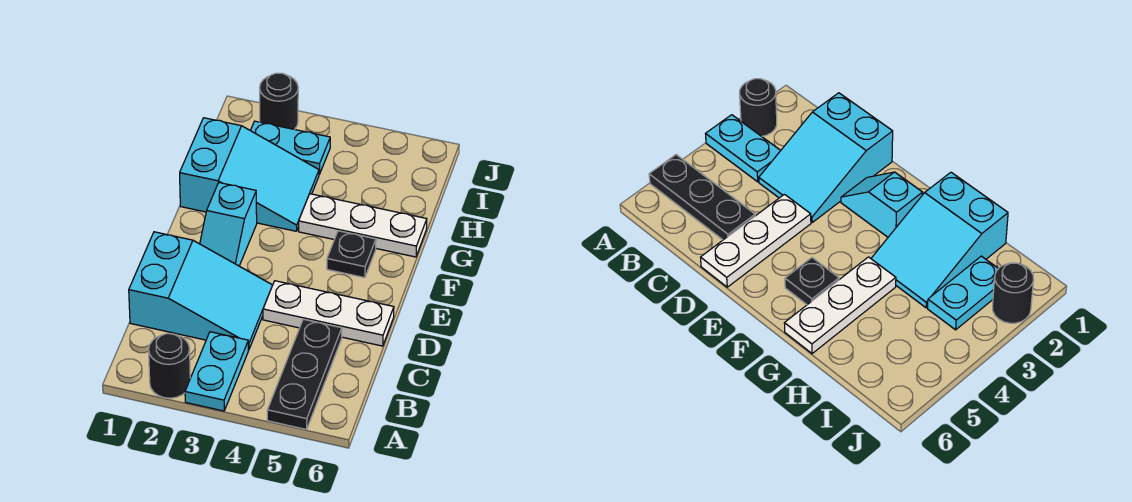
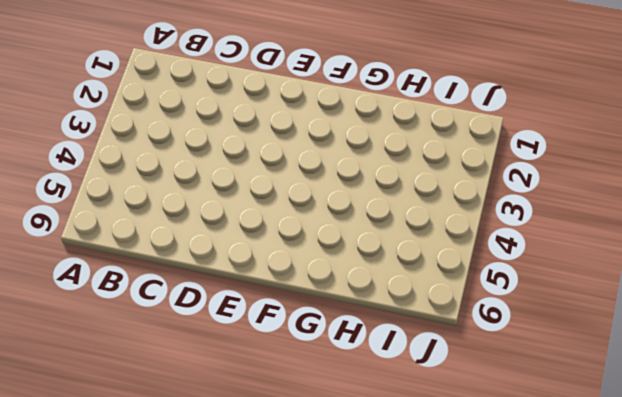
none -> black 1x1 round brick [149,334,190,398]
none -> cyan 1x2 plate [185,332,249,411]

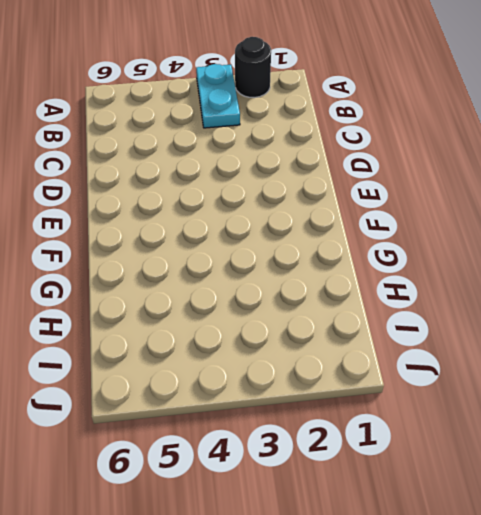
none -> black 1x3 plate [267,319,342,429]
none -> cyan 2x3 slope [129,232,272,350]

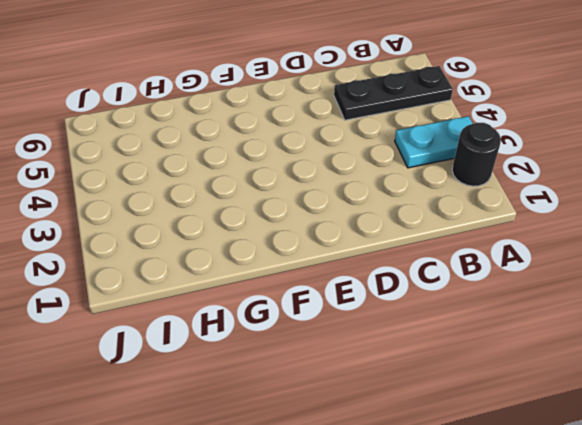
none -> cyan 2x3 slope [129,232,272,350]
none -> white 1x3 plate [263,281,394,346]

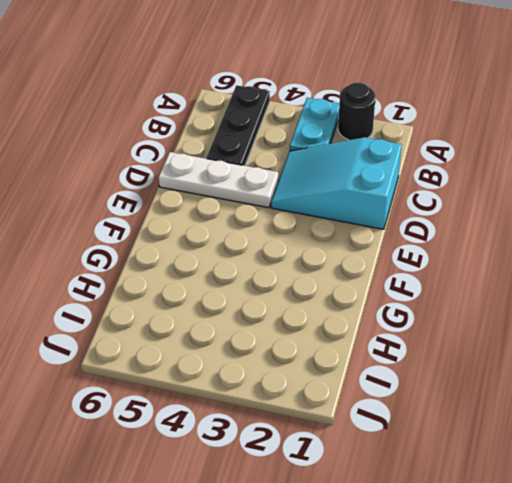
none -> cyan 1x2 slope [200,183,257,266]
none -> black 1x1 plate [327,231,376,278]

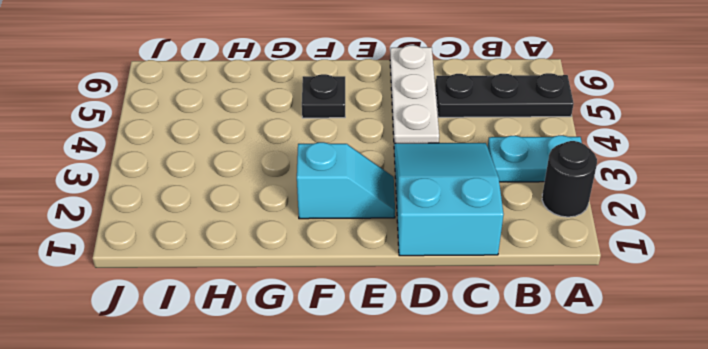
none -> cyan 2x3 slope [180,118,319,231]
none -> white 1x3 plate [299,194,427,257]

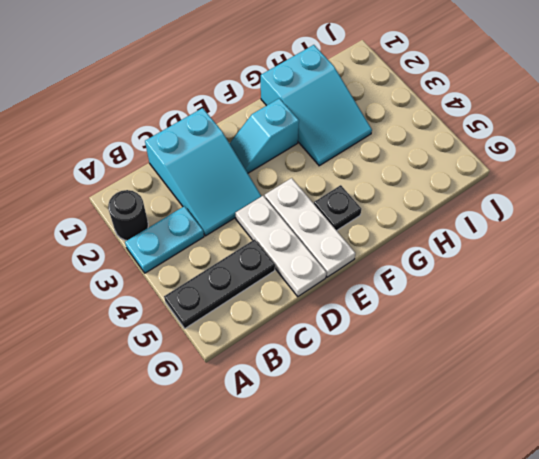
white 1x3 plate [265,178,356,277] -> white 1x3 plate moved to [299,194,427,257]
none -> cyan 1x2 plate [250,121,330,174]
none -> black 1x1 round brick [260,73,298,130]

